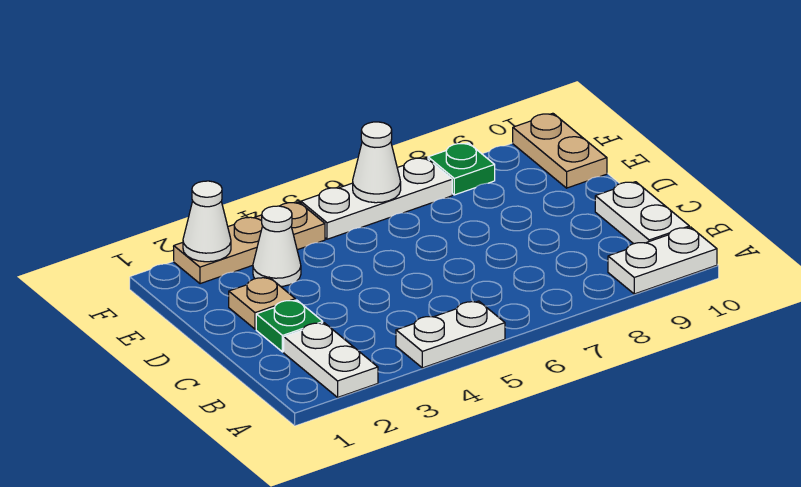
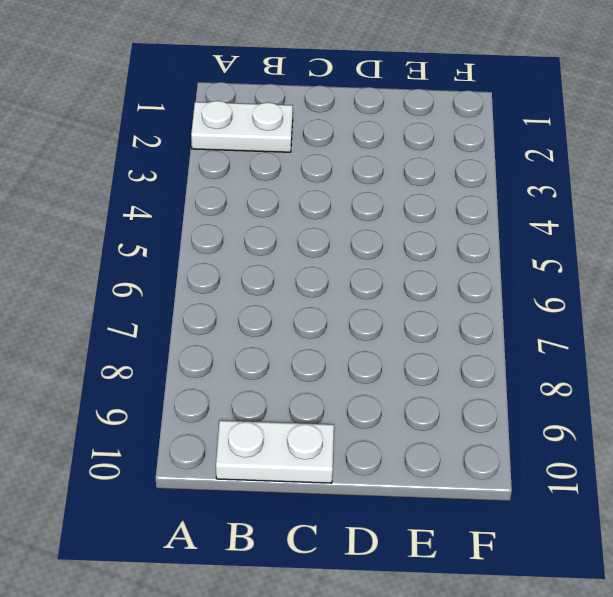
none -> white 1x2 plate [396,301,505,368]
none -> white 1x2 plate [608,227,717,294]
none -> green 1x1 plate [256,300,323,352]

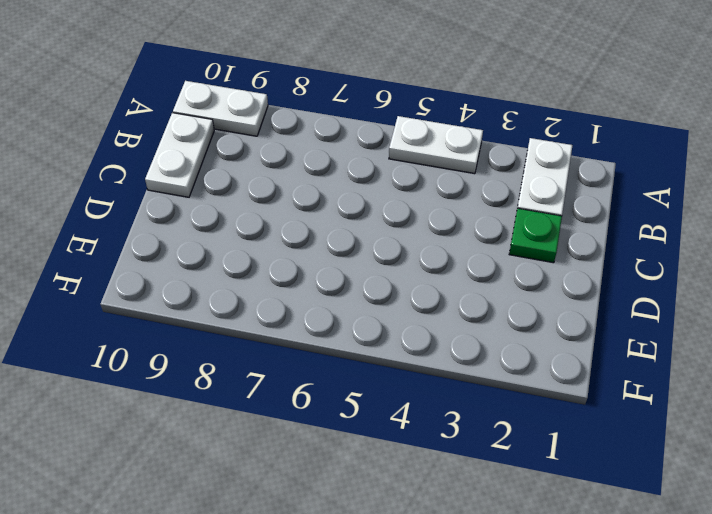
none -> tan 1x1 plate [229,277,295,329]
none -> white 1x1 cone [253,206,301,286]
none -> tan 1x2 plate [513,113,607,188]

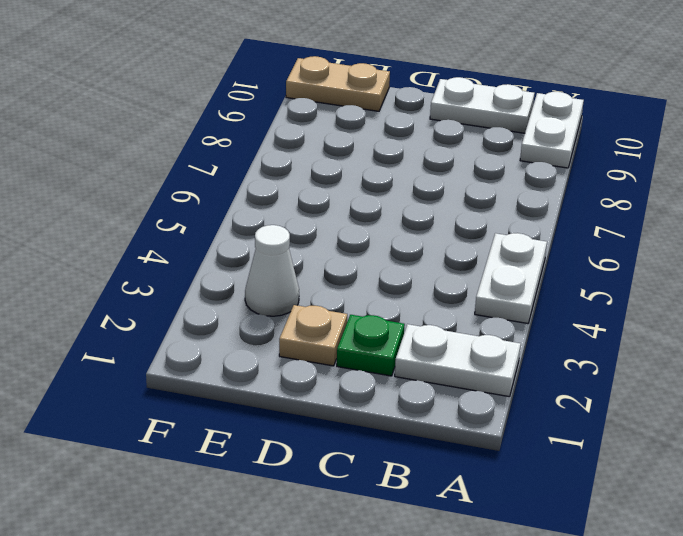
none -> tan 1x3 plate [174,202,325,284]
none -> white 1x3 plate [301,158,452,239]
none -> green 1x1 plate [428,143,495,195]

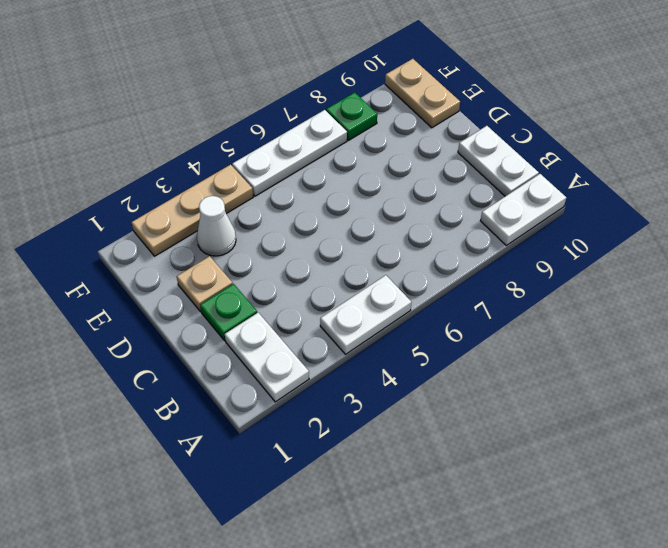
none -> white 1x1 cone [183,181,231,262]
none -> white 1x1 cone [353,122,401,203]

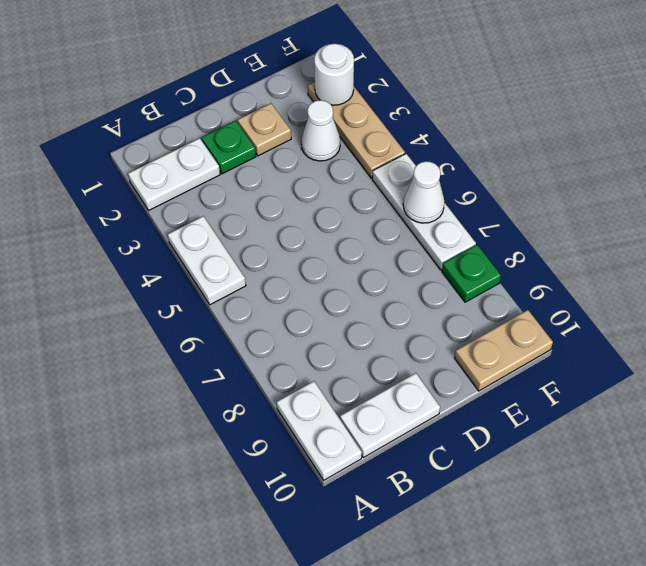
white 1x1 round brick [314,44,354,105] -> white 1x1 cone [183,181,231,262]

